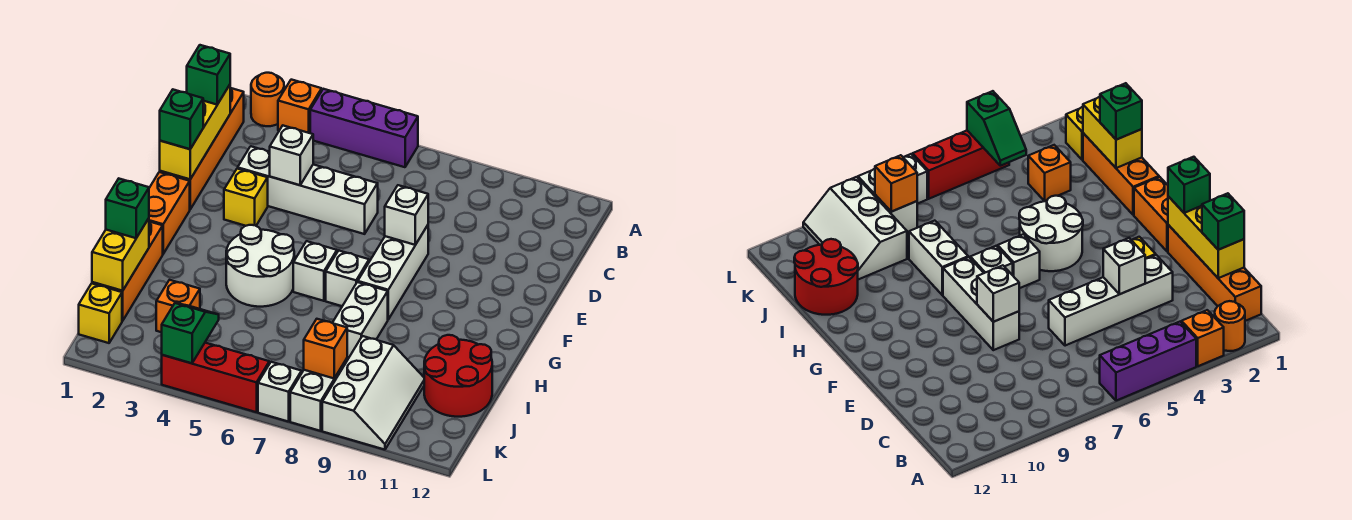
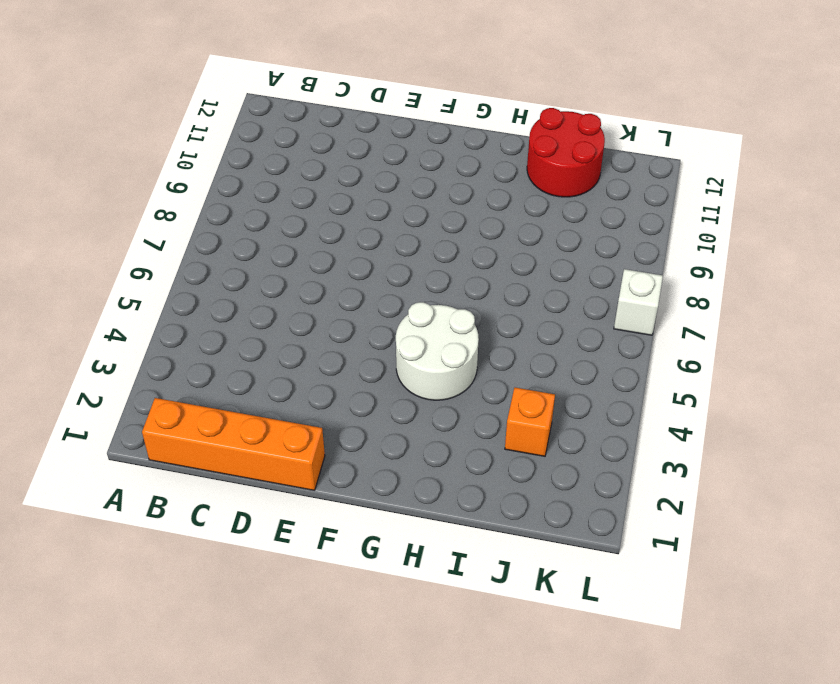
none -> orange 1x1 round brick [251,73,284,126]
none -> orange 1x1 brick [278,80,322,133]
none -> purple 1x3 brick [310,89,418,167]

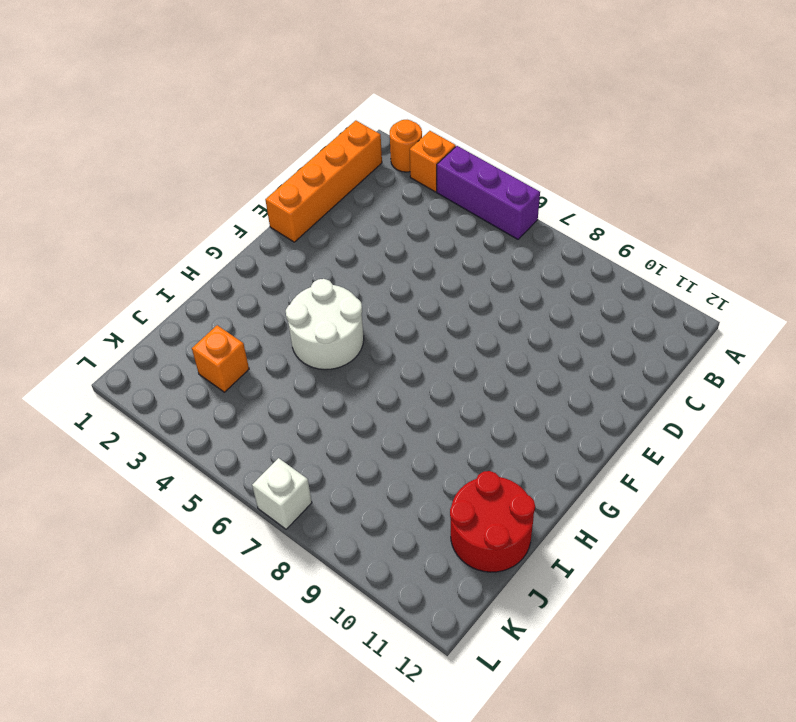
none -> white 1x4 brick [238,146,378,234]
none -> yellow 1x1 brick [224,168,268,226]
none -> white 1x3 brick [358,225,428,319]

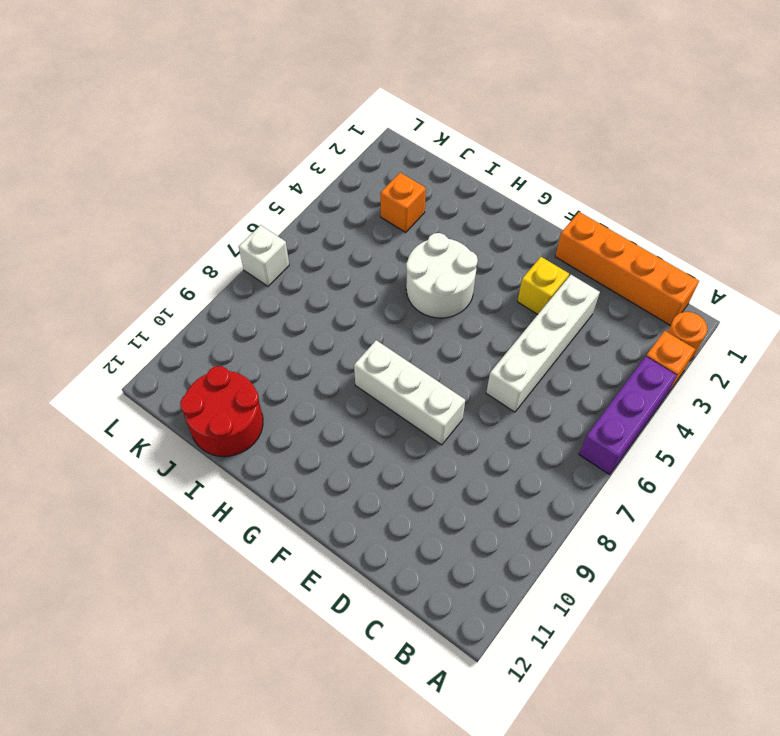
none -> orange 1x2 brick [149,172,190,254]
none -> white 1x1 brick [293,241,337,301]
none -> white 1x1 brick [326,251,369,306]

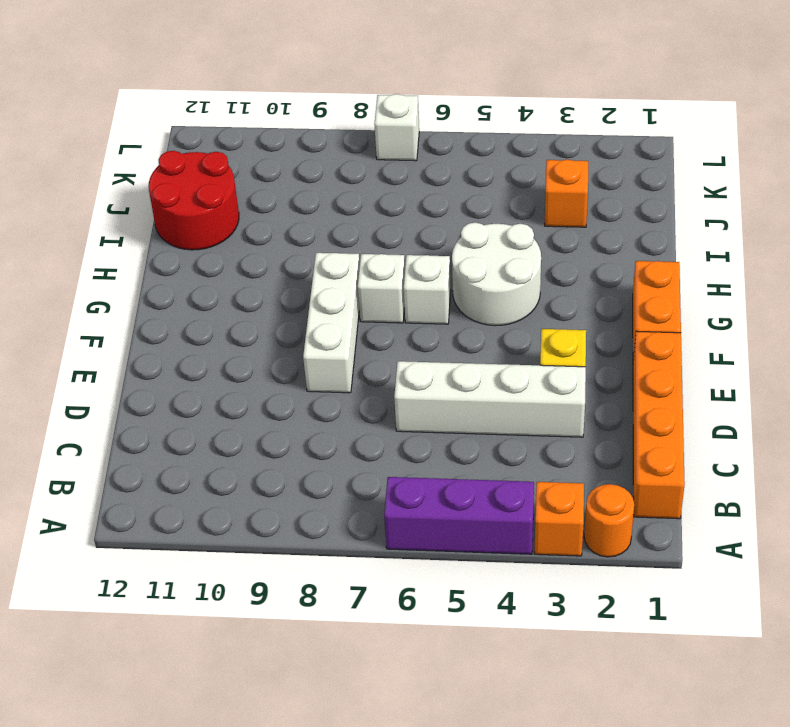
none -> orange 1x3 brick [92,222,163,321]
none -> white 1x2 brick [333,282,388,360]
none -> white 2x3 slope [322,336,424,450]

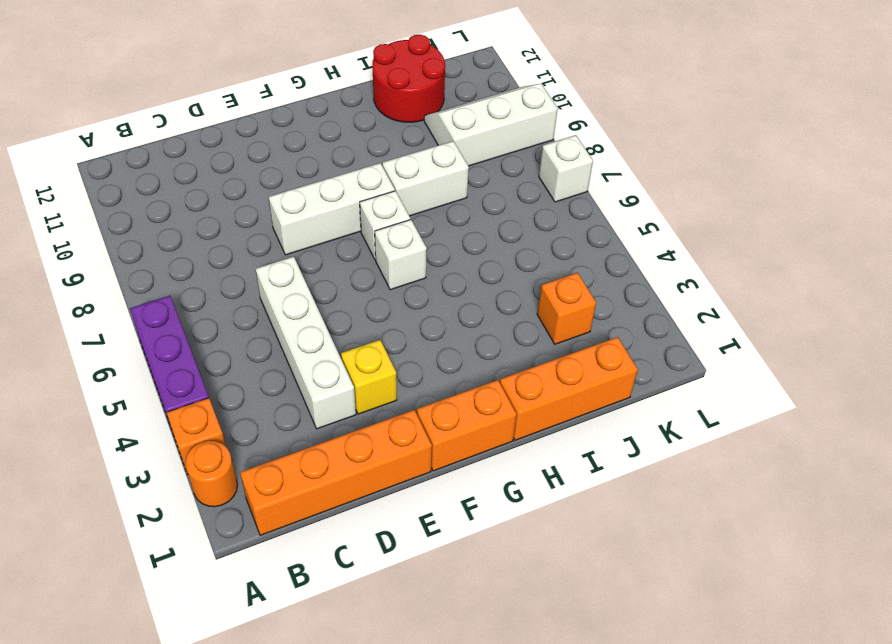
none -> white 2x2 round brick [226,225,294,307]
none -> yellow 1x1 brick [79,284,122,343]
none -> white 1x2 brick [290,359,347,431]

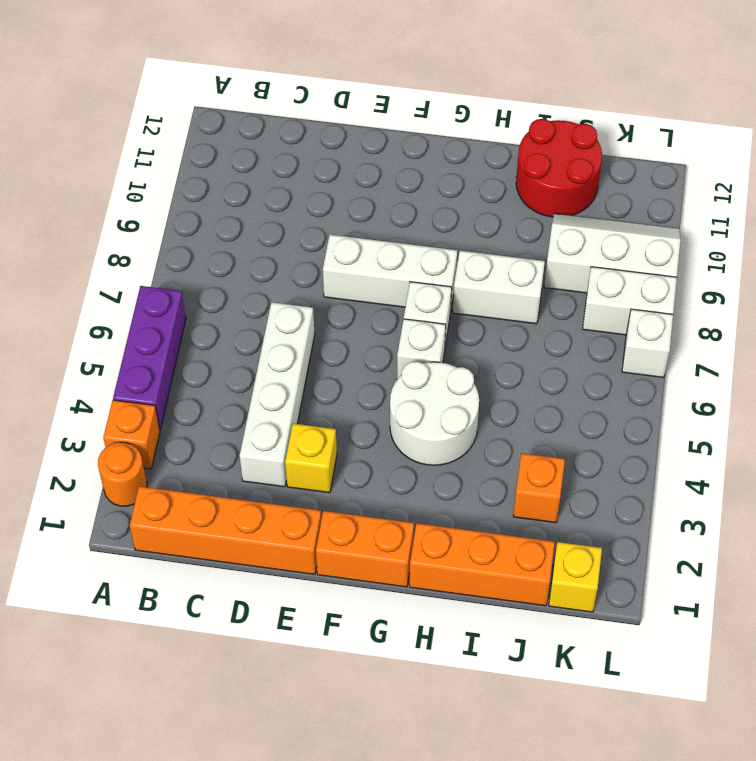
none -> red 1x3 brick [162,343,269,412]
none -> yellow 1x3 brick [160,85,230,179]
none -> white 1x1 brick [270,126,313,185]

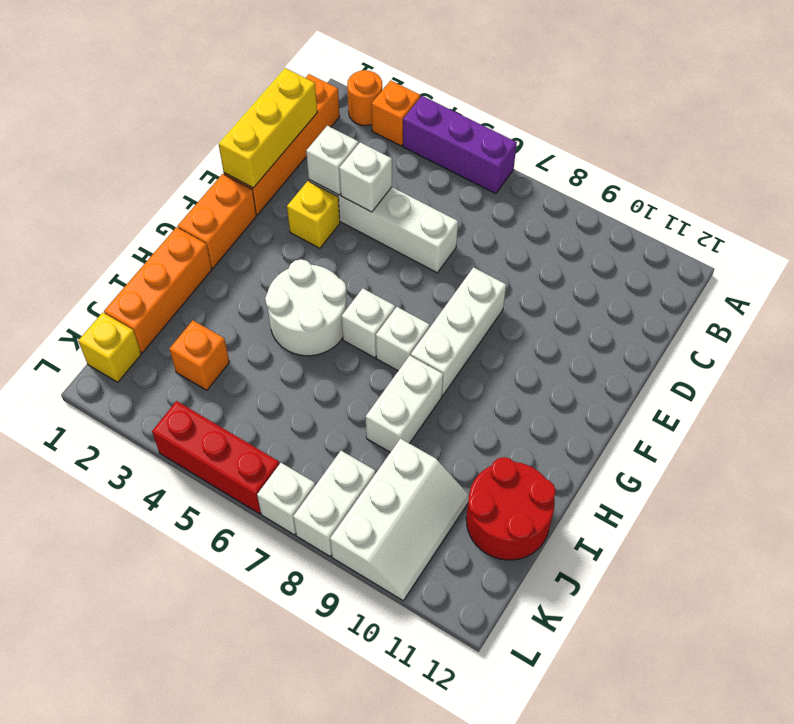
white 1x1 brick [306,126,359,195] -> white 1x1 brick moved to [385,185,428,245]
none -> yellow 1x2 brick [92,218,149,291]
none -> green 1x2 slope [162,303,219,363]
none -> orange 1x1 brick [304,319,347,378]

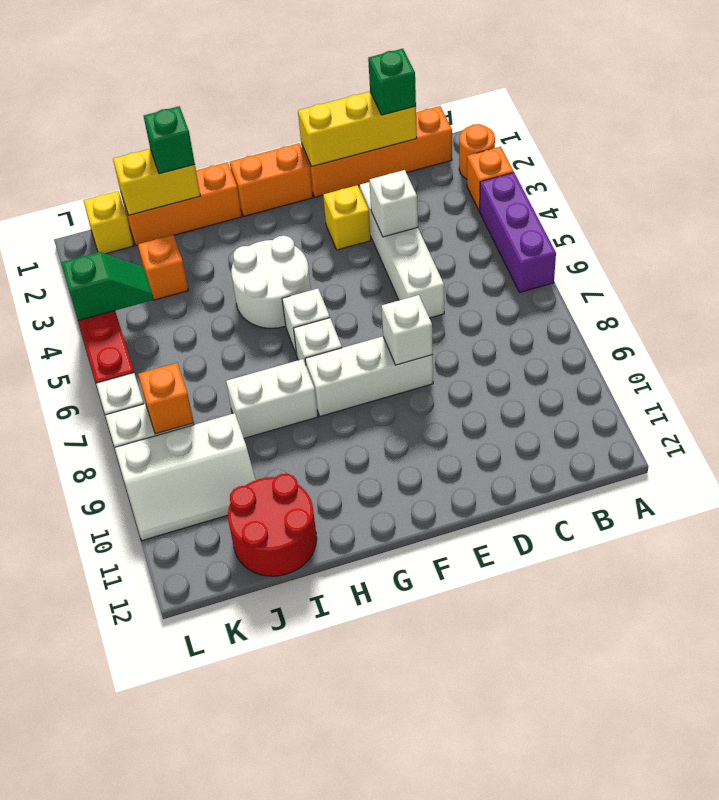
none -> green 1x1 brick [160,90,203,149]

